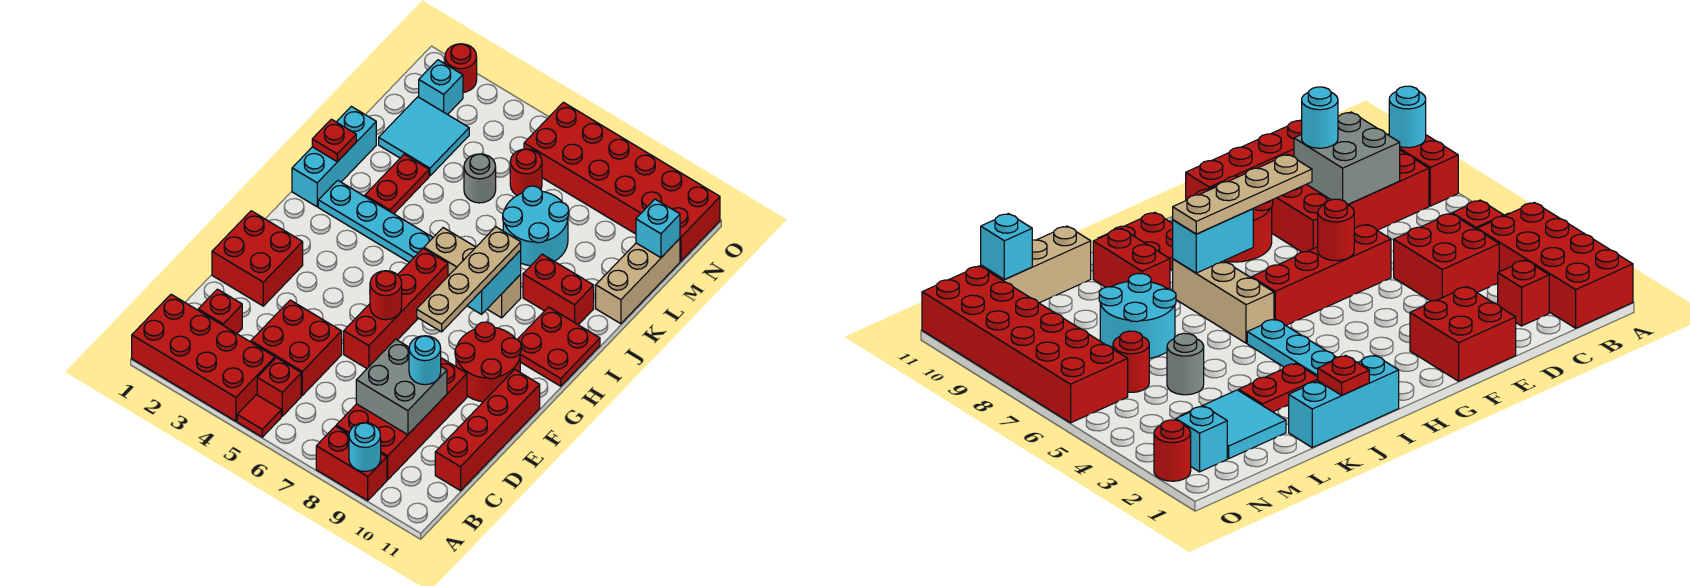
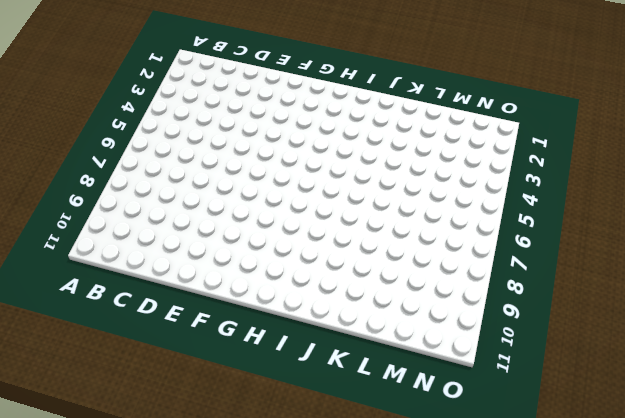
none -> red 2x4 brick [132,294,275,421]
none -> red 1x1 tile [237,395,281,437]
none -> red 1x2 brick [316,426,387,500]
none -> red 1x1 brick [257,358,301,416]

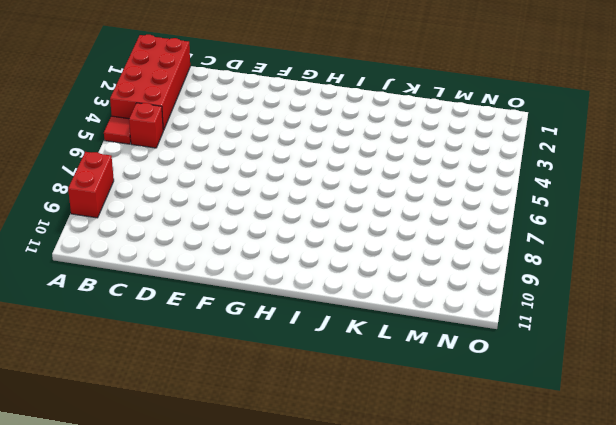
none -> red 2x4 brick [336,358,467,480]
none -> red 1x1 brick [198,289,242,334]
none -> red 2x2 brick [251,300,342,395]
none -> red 1x4 brick [435,369,540,491]

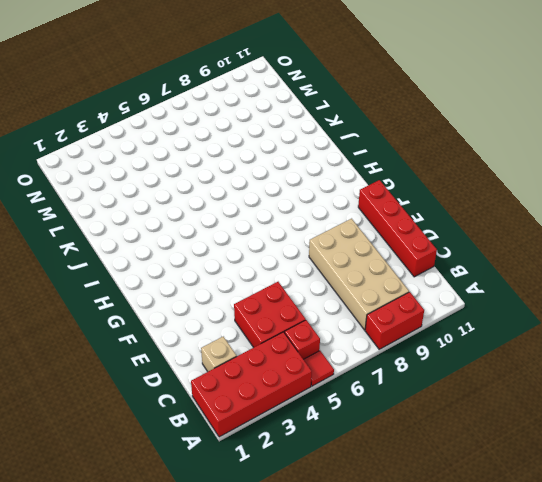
tan 2x4 brick [309,219,409,330] -> red 2x4 brick [336,358,467,480]
tan 1x1 brick [201,337,237,372] -> red 1x1 brick [198,289,242,334]
none -> red 2x2 brick [212,211,303,306]
none -> red 1x4 brick [344,249,448,368]
none -> red 2x2 round brick [455,322,521,402]
none -> red 2x2 plate [517,307,600,386]

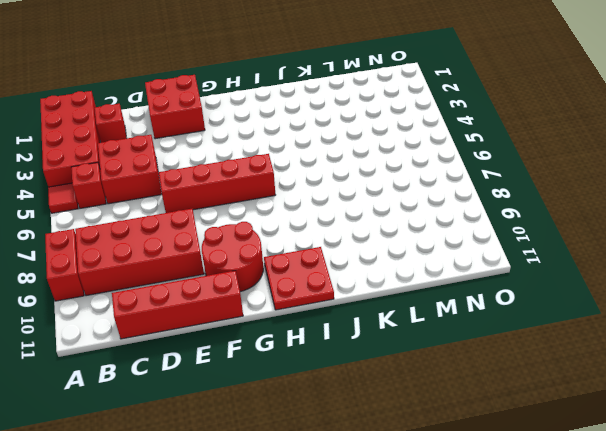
none -> cyan 1x3 brick [292,106,376,207]
none -> cyan 1x4 plate [318,180,433,262]
none -> tan 1x3 brick [424,228,521,318]
none -> red 1x2 plate [365,155,429,214]

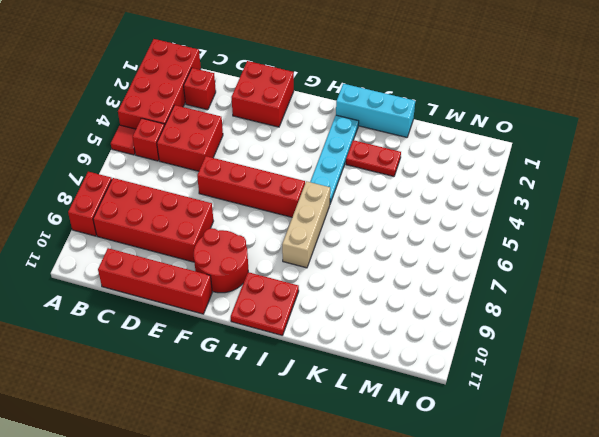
none -> red 1x2 brick [523,254,594,325]
none -> cyan 2x2 round brick [503,186,569,266]
none -> tan 1x3 brick [596,239,680,324]
none -> cyan 2x2 tile [379,97,469,176]

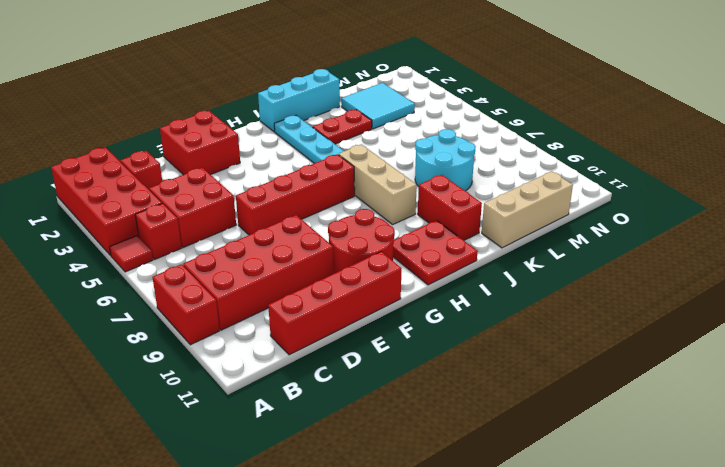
none -> grey 1x1 round brick [464,154,496,203]
none -> red 1x1 round brick [510,149,542,195]
none -> cyan 1x1 brick [419,60,463,115]
none -> red 2x6 brick [524,102,720,261]

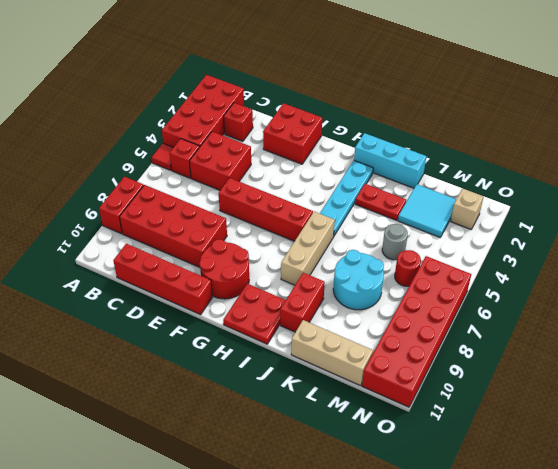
tan 1x1 brick [451,188,484,229] -> cyan 1x1 brick [419,60,463,115]
none -> red 1x1 round brick [445,44,477,92]
none -> cyan 1x1 round brick [349,423,381,472]
none -> grey 2x2 brick [356,339,447,435]
none -> red 1x1 round brick [370,271,402,320]

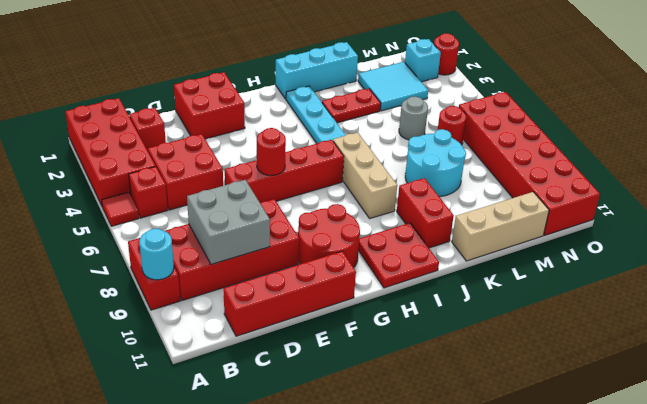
none -> cyan 1x2 brick [467,250,521,314]
none -> red 1x1 plate [312,119,356,162]
none -> cyan 1x1 brick [636,199,680,258]
none -> cyan 1x1 round brick [409,336,441,385]

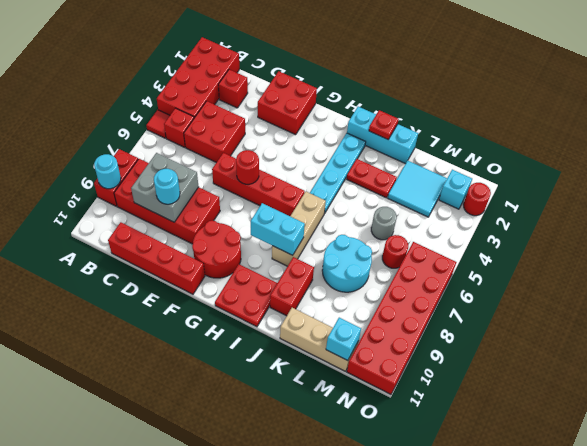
none -> tan 1x4 plate [417,227,521,332]

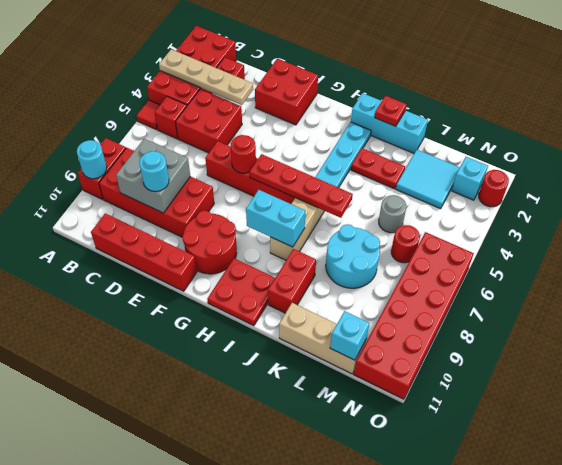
tan 1x4 plate [159,49,253,105] -> tan 1x4 plate moved to [417,227,521,332]
red 1x4 plate [249,154,353,218] -> none

